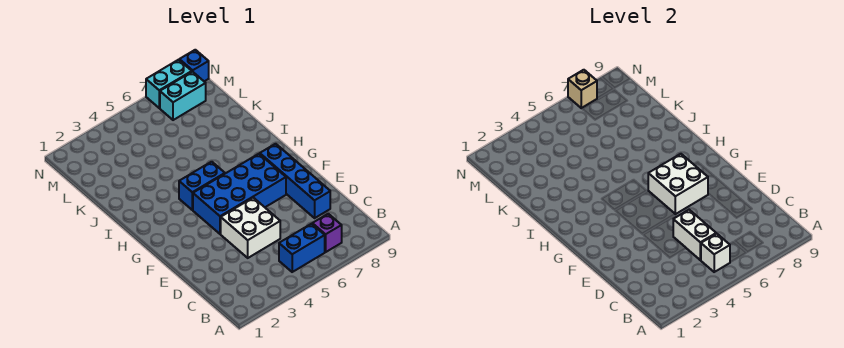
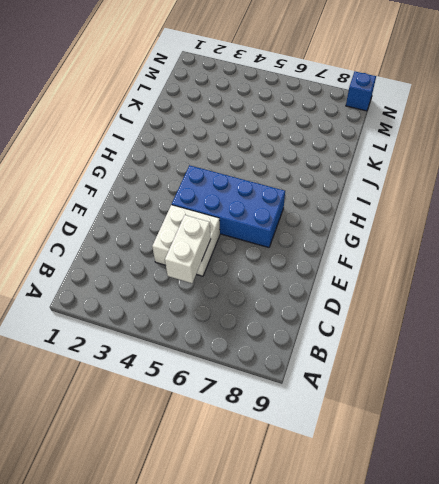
none -> blue 1x2 brick [279,224,325,272]
none -> purple 1x1 brick [312,214,342,252]
none -> blue 1x4 brick [260,144,330,218]

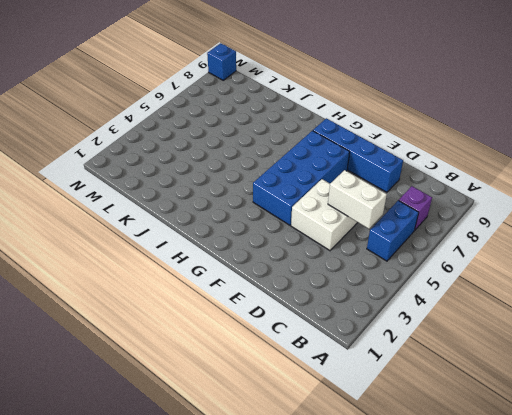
none -> blue 1x2 brick [179,162,225,210]
none -> cyan 1x2 brick [160,72,206,120]
none -> cyan 1x2 brick [146,60,192,108]

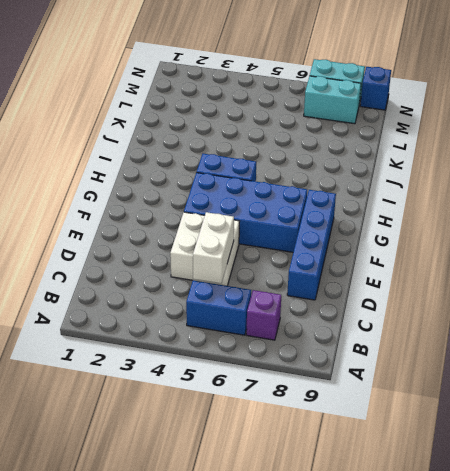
none -> white 1x1 brick [701,234,730,272]
none -> white 2x2 brick [648,154,708,214]
none -> tan 1x1 brick [568,70,597,108]

